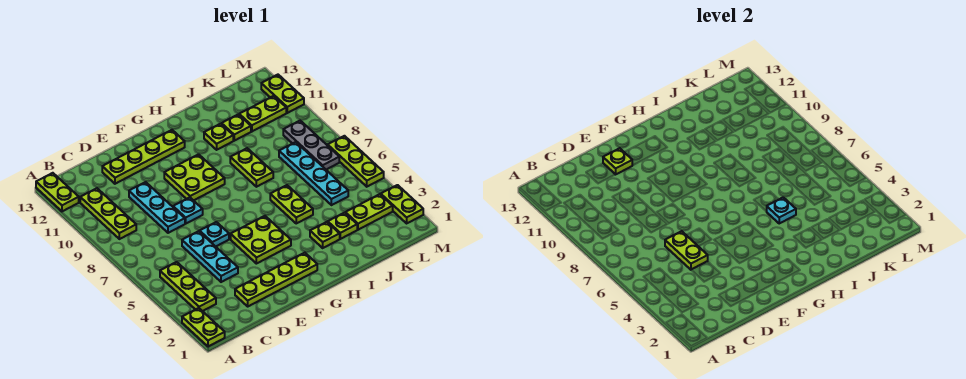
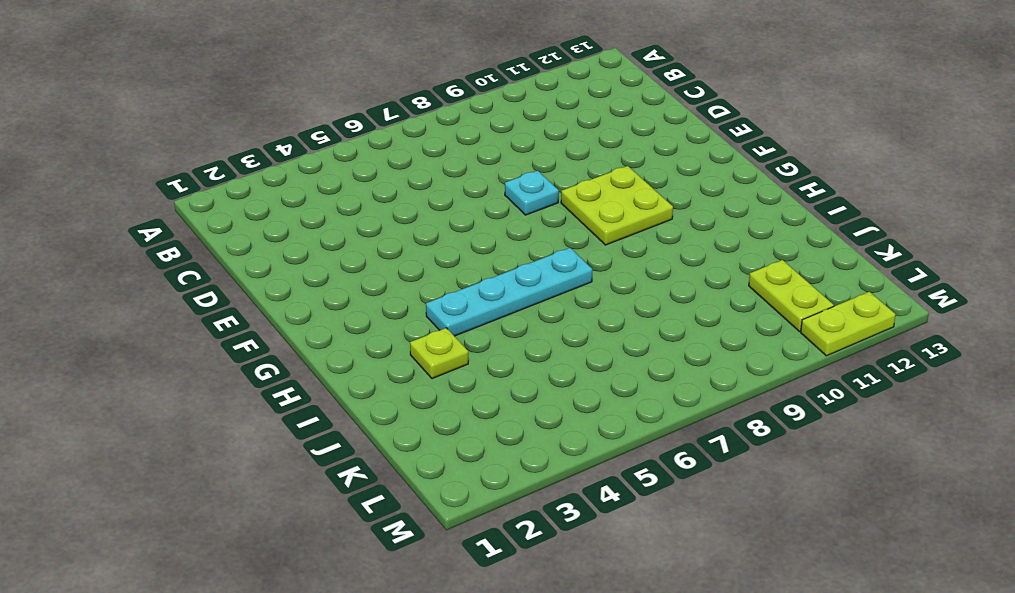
cyan 1x4 plate [426,248,592,336] -> cyan 1x4 plate moved to [279,142,348,205]
none -> lime 1x2 plate [182,308,225,347]
none -> lime 1x2 plate [36,173,79,211]
none -> lime 1x3 plate [160,262,216,311]

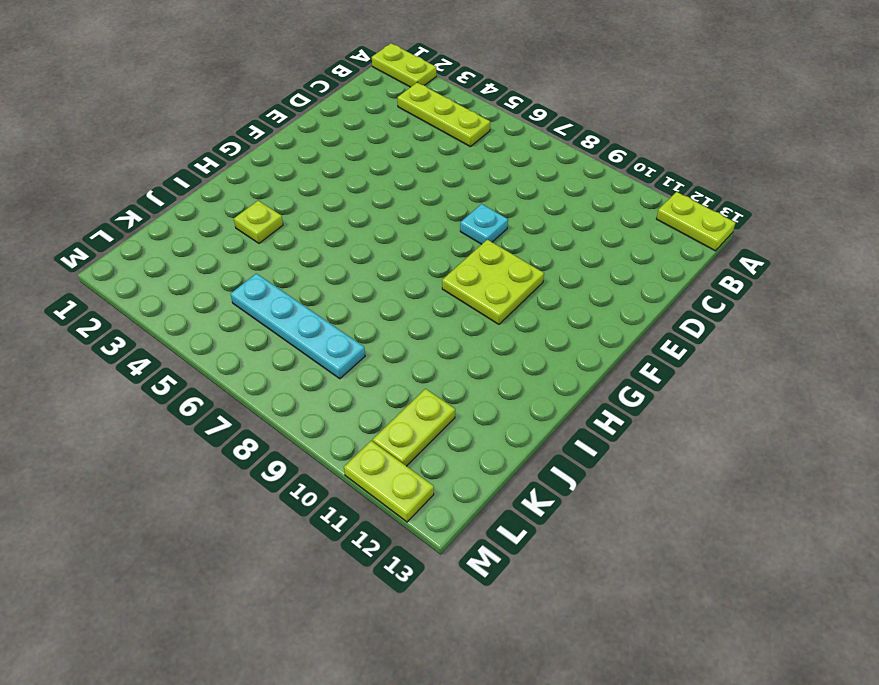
none -> lime 1x3 plate [80,188,136,239]
none -> lime 1x4 plate [235,253,317,306]
none -> cyan 1x3 plate [182,231,238,282]

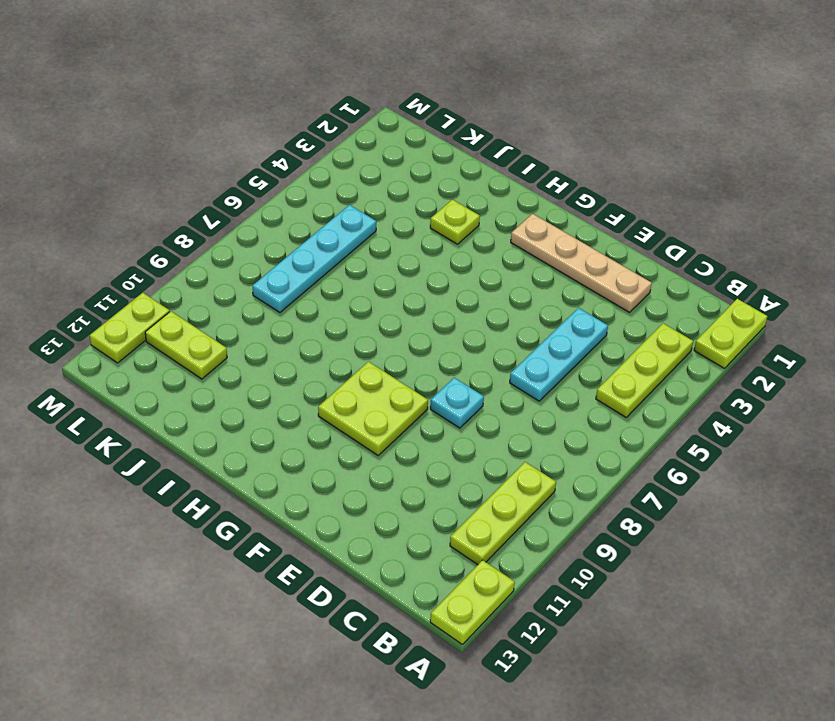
tan 1x4 plate [511,214,652,312] -> lime 1x4 plate [235,253,317,306]
none -> cyan 1x3 plate [129,182,185,233]
none -> lime 1x4 plate [102,130,185,184]
none -> cyan 1x1 plate [200,222,229,247]

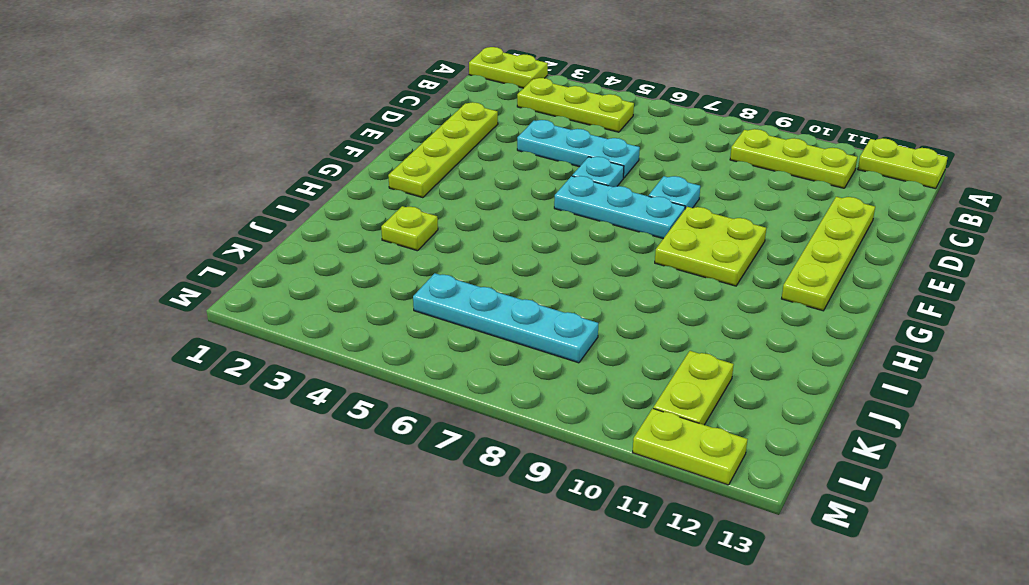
cyan 1x3 plate [554,176,685,239] -> cyan 1x3 plate moved to [129,182,185,233]
none -> lime 2x2 plate [231,216,291,264]
none -> lime 1x2 plate [270,185,313,223]
none -> lime 1x2 plate [230,148,273,187]

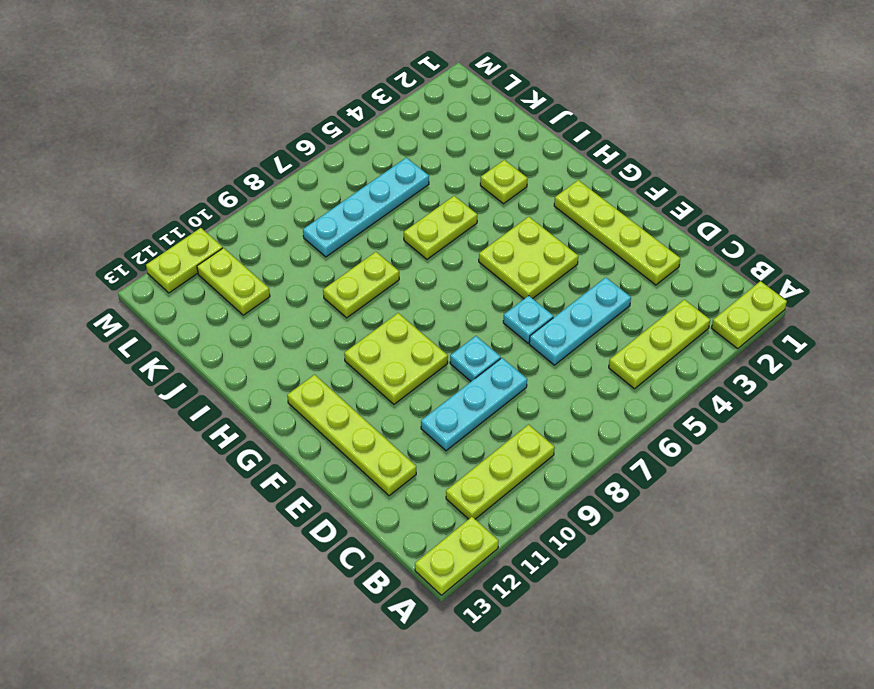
none -> lime 1x1 plate [204,124,233,150]
none -> lime 1x1 plate [328,213,357,239]
none -> lime 1x1 plate [222,114,251,141]

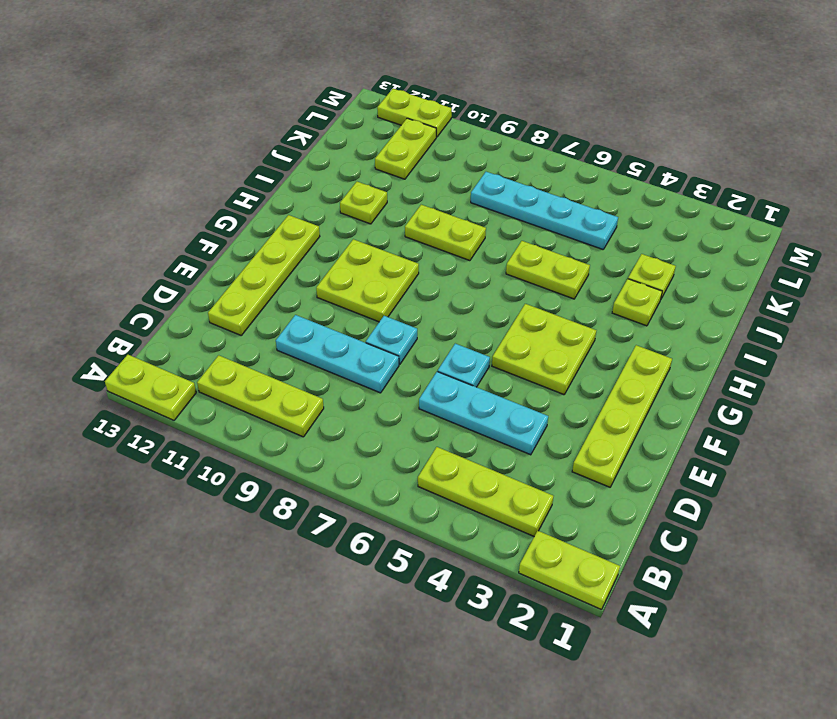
none -> lime 1x1 plate [222,114,251,141]
none -> lime 1x2 plate [345,194,393,230]
none -> grey 1x3 plate [283,121,339,170]

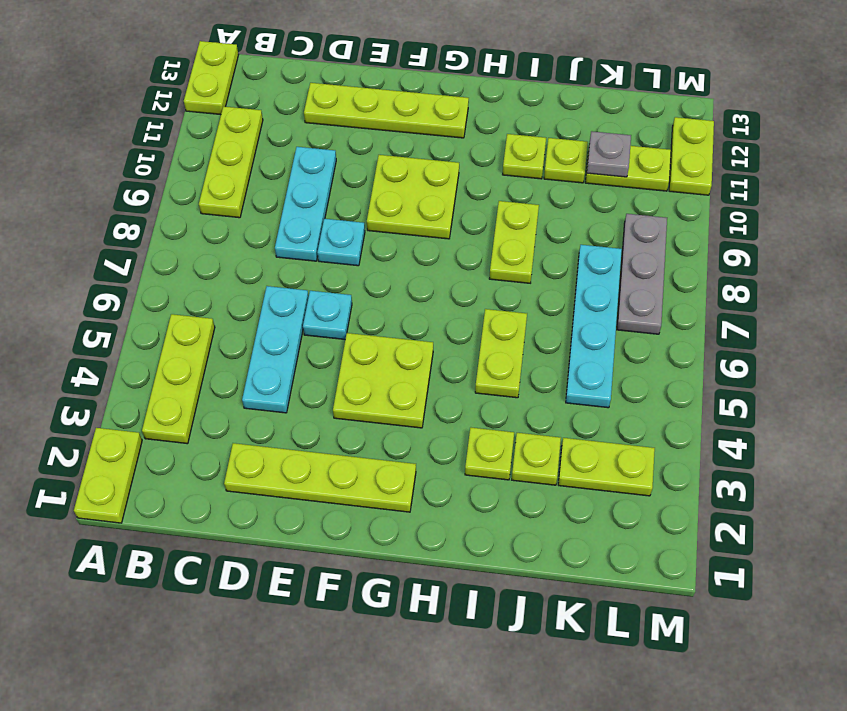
grey 1x1 plate [587,131,631,177] -> none
none -> lime 1x2 plate [381,185,423,223]
none -> lime 1x3 plate [328,136,384,187]
none -> lime 1x2 plate [665,231,708,270]

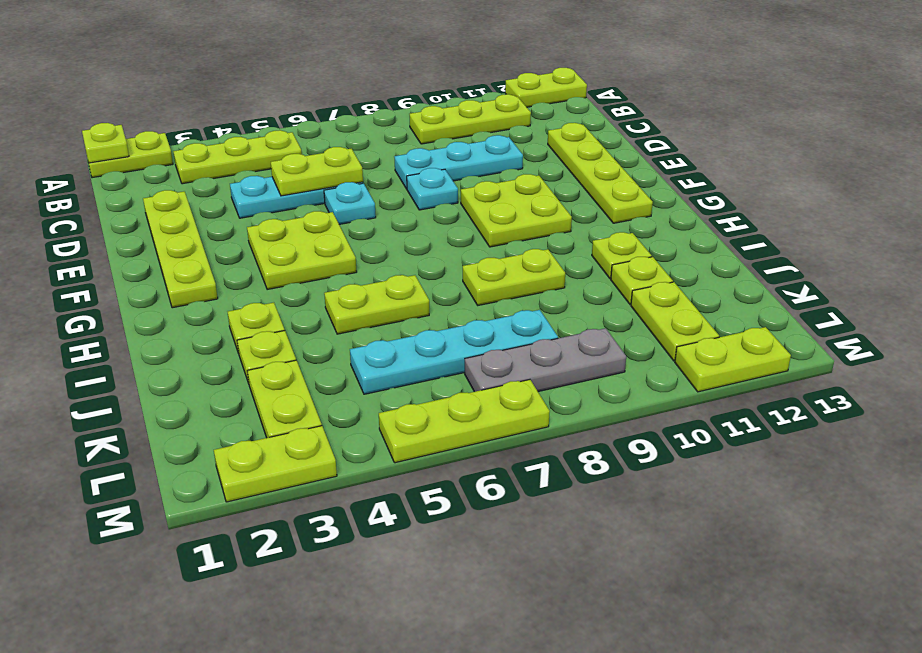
lime 1x1 plate [82,123,129,163] -> lime 1x1 plate moved to [603,148,632,174]
none -> cyan 1x1 plate [767,197,796,223]

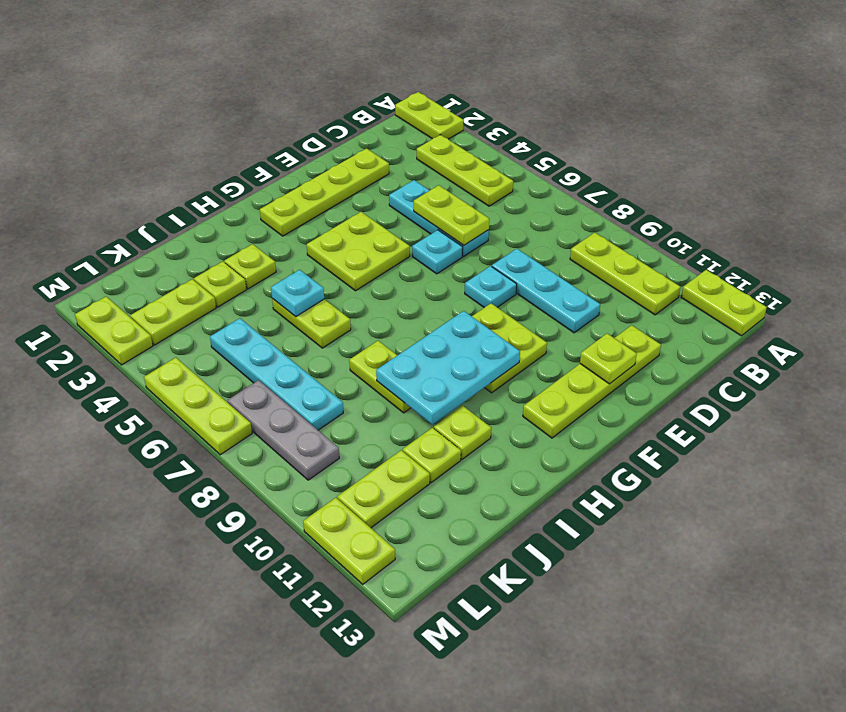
cyan 2x3 plate [376,311,520,425] -> none

